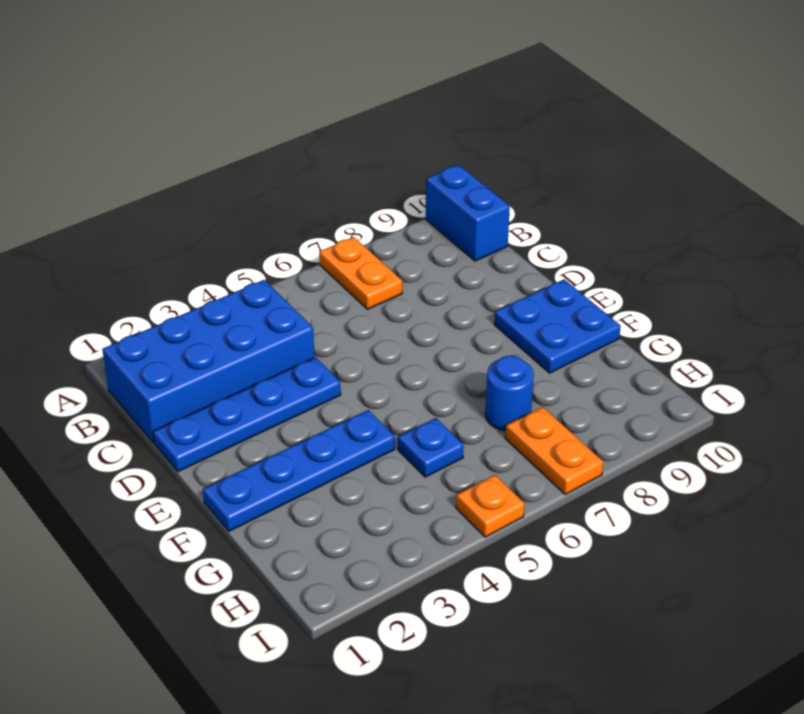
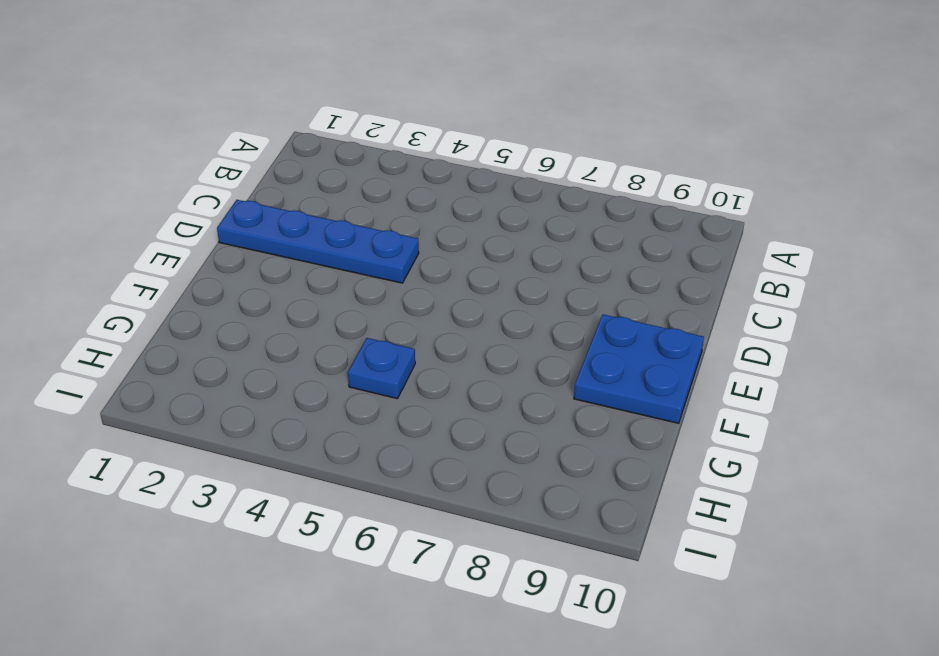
none -> orange 1x2 plate [319,237,402,309]
none -> blue 1x2 brick [426,165,510,261]

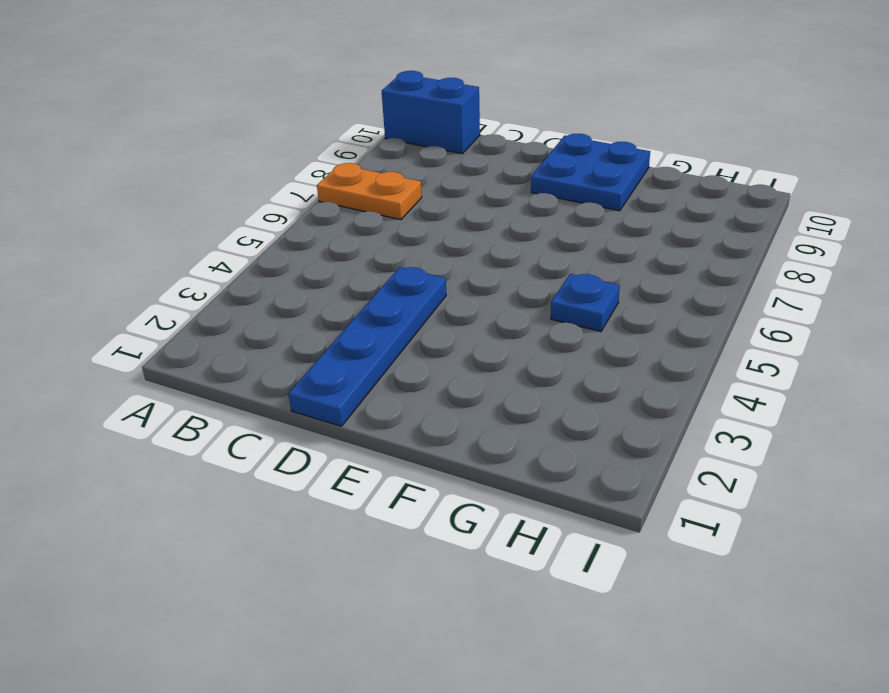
none -> blue 2x4 brick [102,280,314,443]
none -> blue 1x4 plate [203,410,395,531]

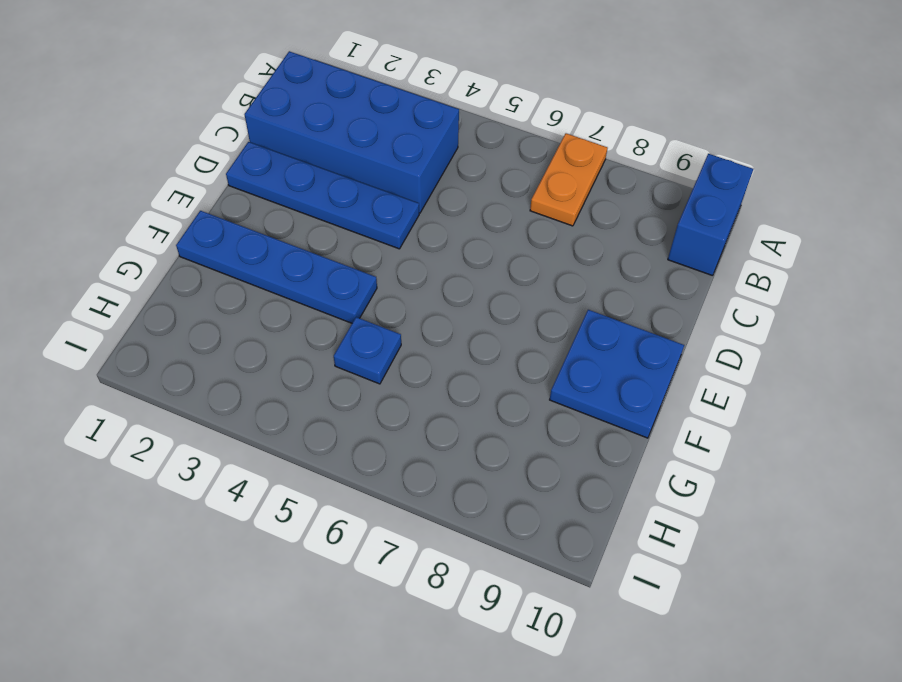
none -> blue 1x1 round brick [485,356,534,431]
none -> orange 1x2 plate [505,407,603,494]

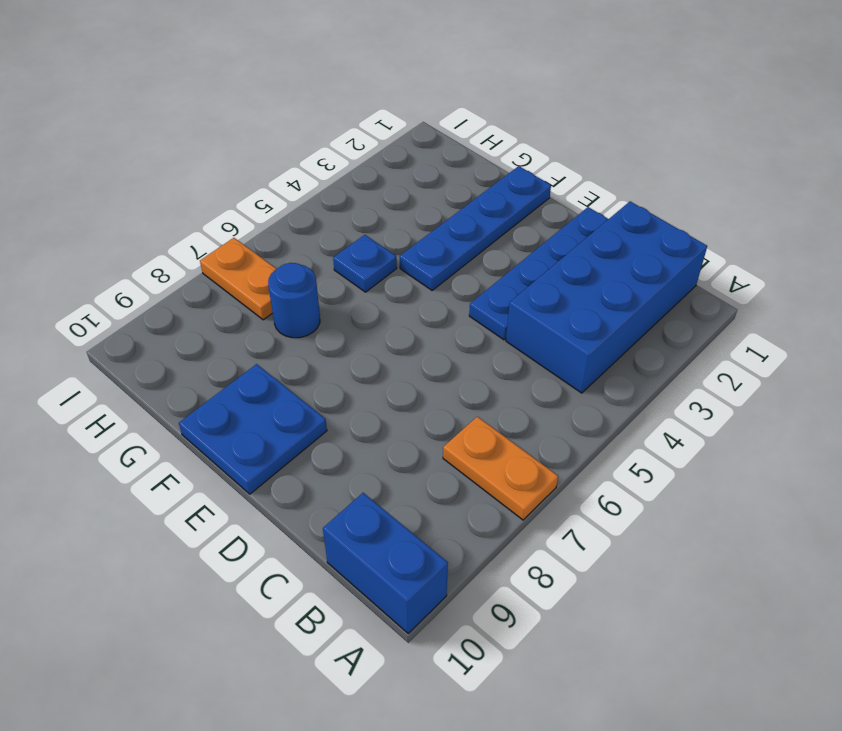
none -> orange 1x1 plate [456,475,525,537]

